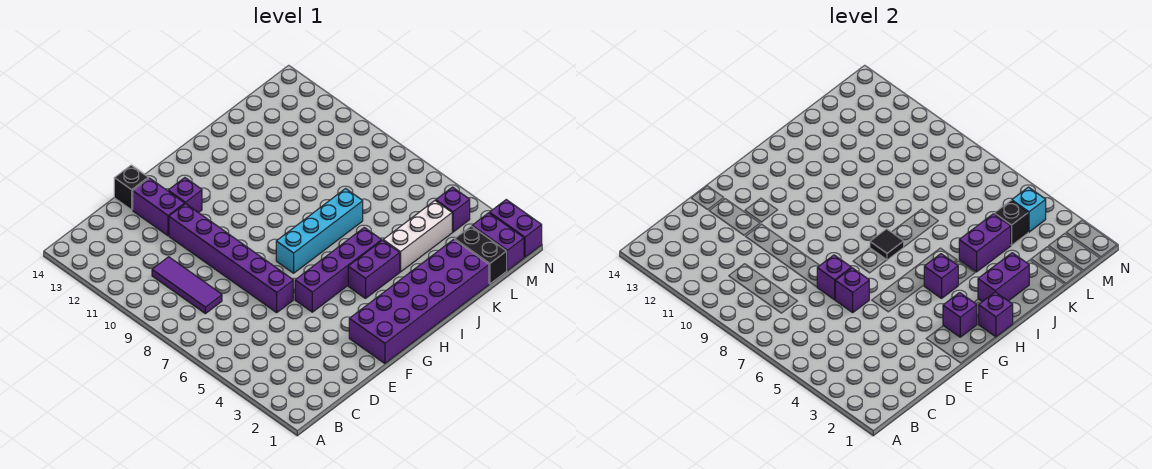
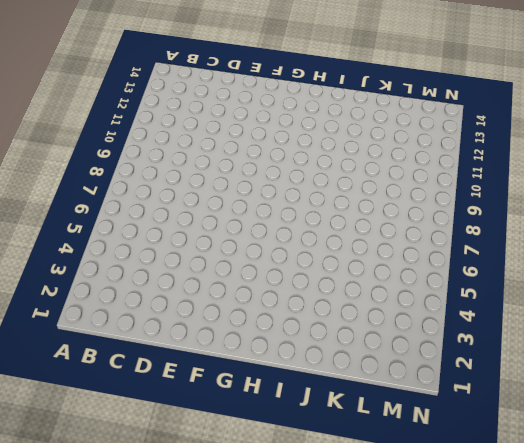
none -> purple 1x3 tile [152,257,222,314]
none -> purple 1x6 brick [169,204,293,313]
none -> purple 1x2 brick [133,178,185,236]

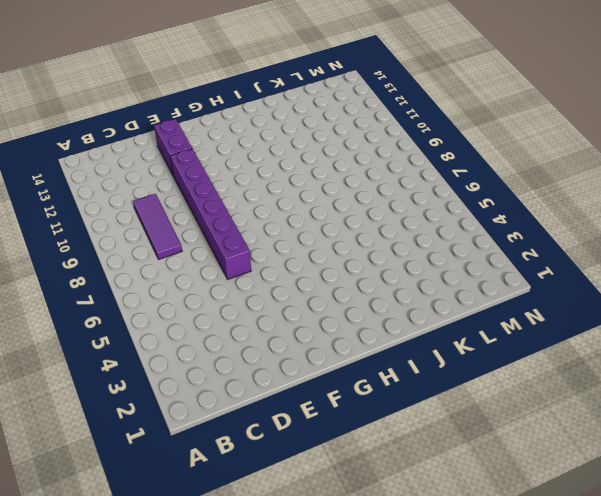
none -> black 1x1 brick [114,165,148,210]
none -> purple 2x6 brick [349,239,489,364]
none -> purple 1x4 brick [295,228,382,312]

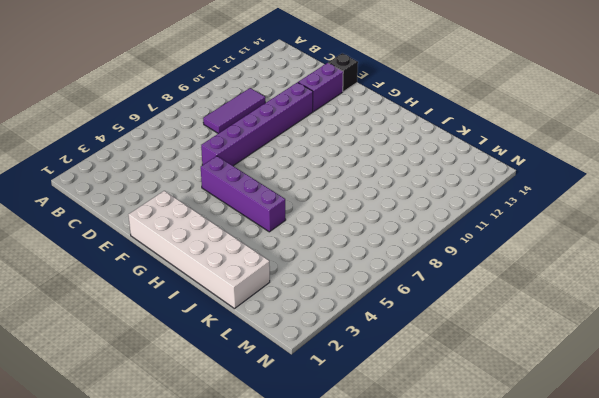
white 2x6 brick [129,191,270,309] -> purple 2x6 brick [349,239,489,364]
none -> purple 1x1 brick [168,178,202,213]
none -> cyan 1x4 brick [276,189,363,273]
none -> purple 1x2 brick [348,240,400,298]

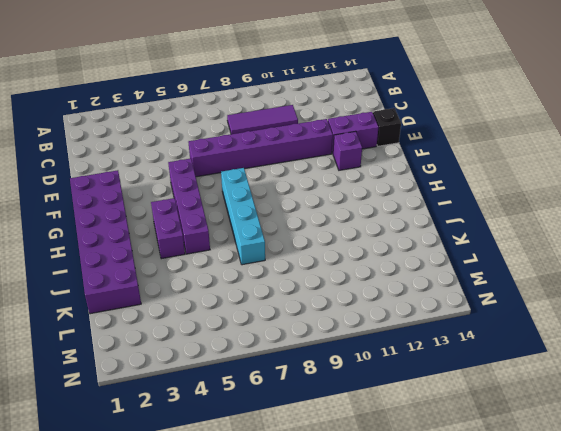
none -> white 1x3 brick [383,201,452,272]
none -> black 1x2 brick [455,226,507,284]
none -> purple 1x2 brick [472,213,524,270]

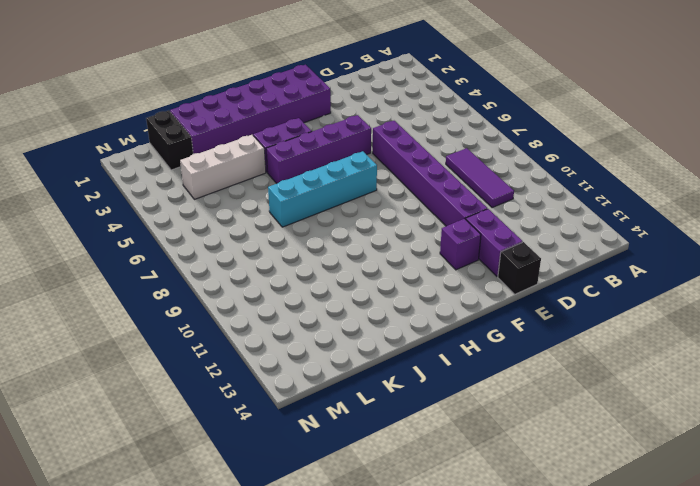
none -> purple 1x2 brick [472,213,524,270]
none -> purple 1x1 brick [436,187,470,232]
none -> purple 1x2 brick [490,200,542,257]

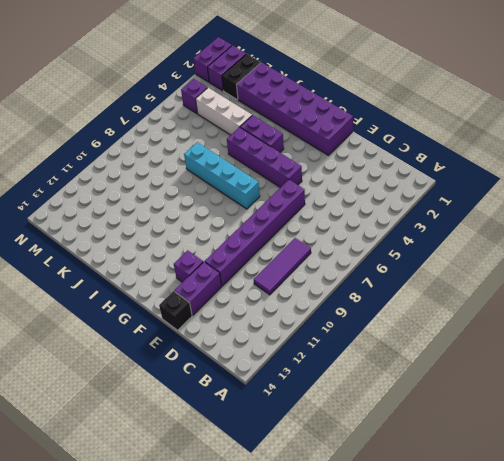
none -> purple 1x1 brick [835,268,869,313]
none -> purple 1x1 brick [817,255,851,300]
none -> purple 1x1 brick [943,293,977,337]

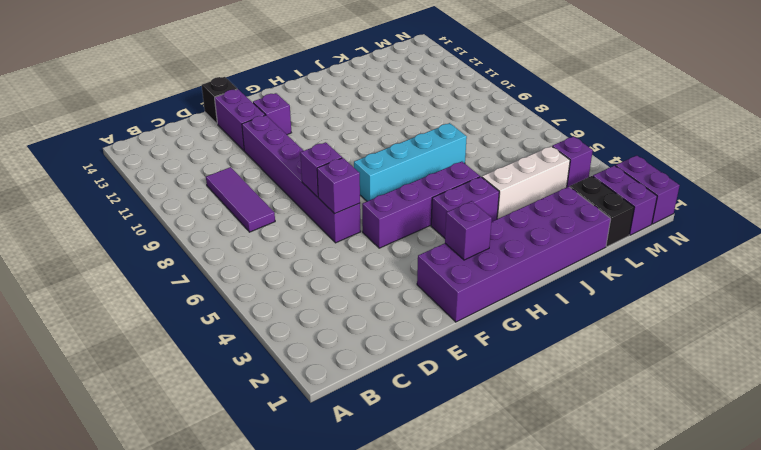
none -> purple 1x1 brick [979,292,1013,337]
none -> purple 1x1 brick [924,254,958,298]
none -> black 1x1 tile [870,229,904,260]

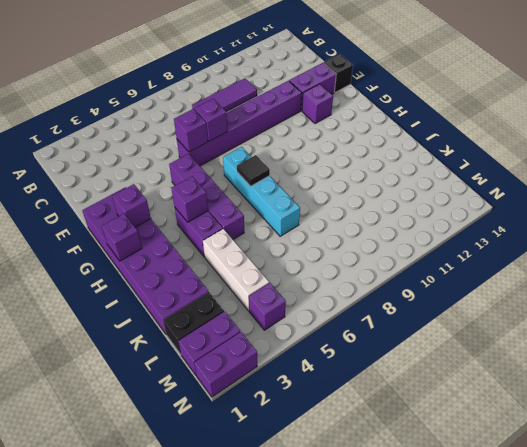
none -> purple 1x2 brick [978,253,1029,302]
none -> purple 1x2 brick [959,214,1011,272]
none -> black 1x1 brick [994,201,1028,245]

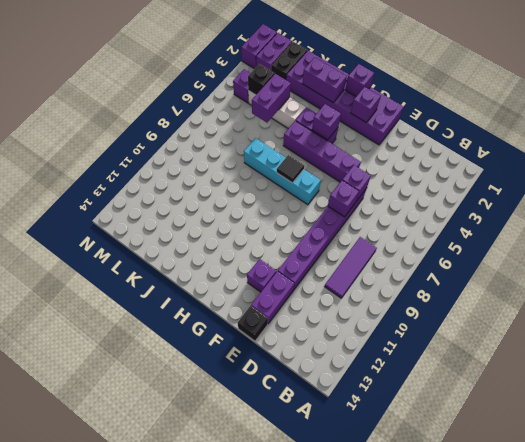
purple 1x2 brick [252,74,291,122] -> purple 1x2 brick turned to [959,214,1011,272]
none -> cyan 1x1 brick [1012,187,1046,232]

